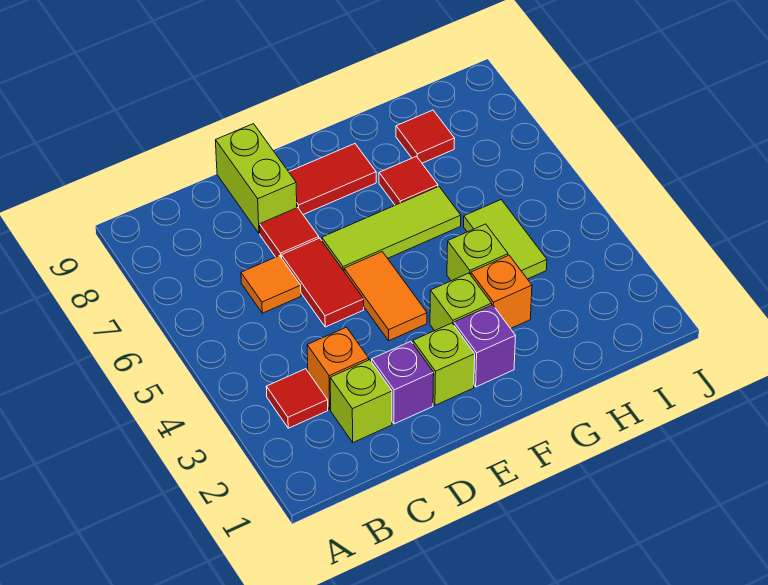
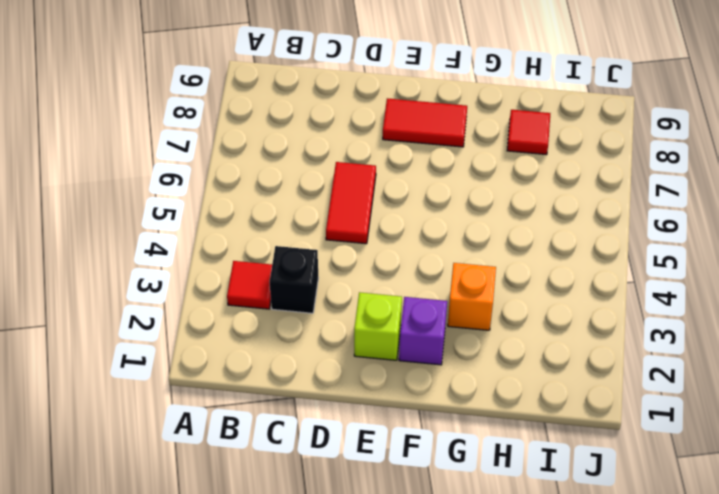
black 1x1 brick [270,246,318,313] -> orange 1x1 brick [307,327,369,410]
none -> lime 1x1 brick [330,360,392,442]
none -> orange 1x1 tile [241,256,301,313]
none -> purple 1x1 brick [372,341,434,424]

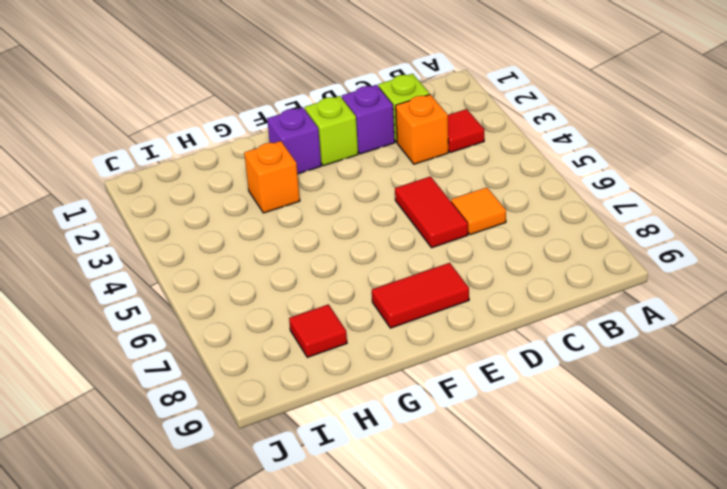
none -> red 1x1 tile [260,208,319,258]
none -> lime 1x2 brick [215,124,297,233]
none -> orange 1x2 tile [344,252,427,341]

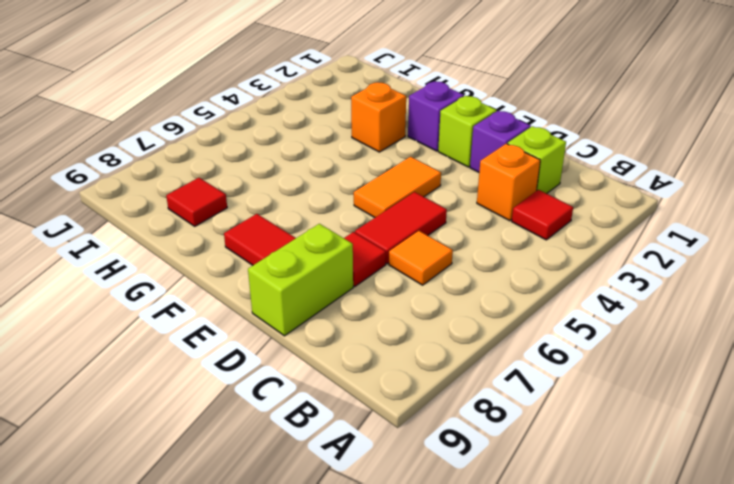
none -> lime 1x3 tile [322,187,461,271]
none -> lime 1x1 brick [430,273,492,331]
none -> lime 1x1 brick [447,224,508,281]

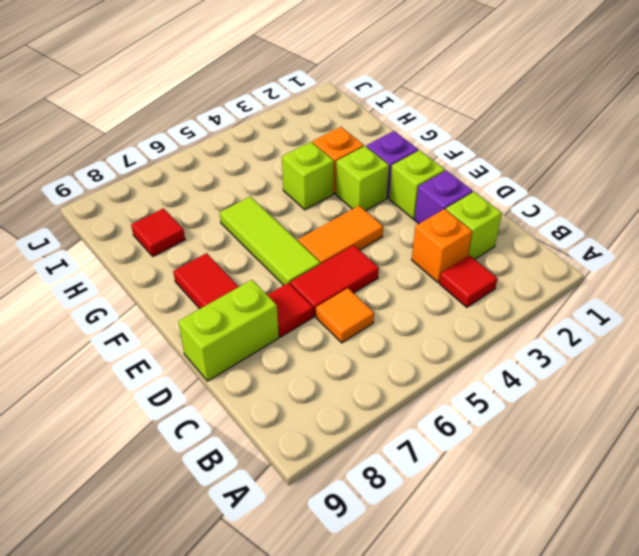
none -> red 1x1 tile [379,156,438,205]
none -> lime 1x2 tile [464,200,547,279]

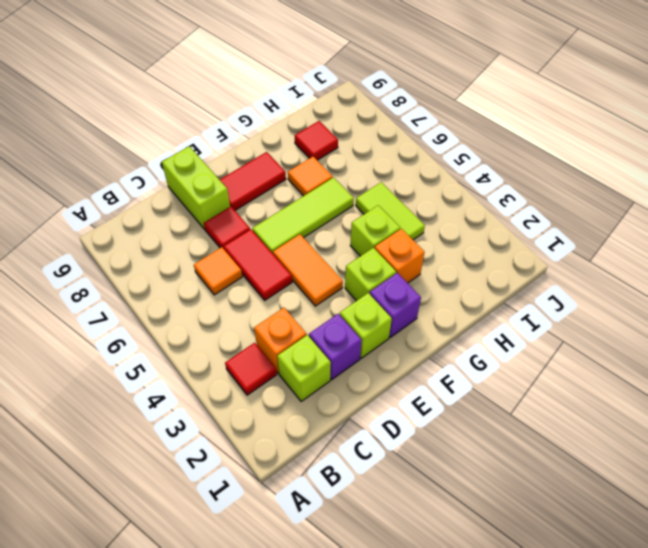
orange 1x1 tile [288,157,333,196] -> red 1x1 tile [379,156,438,205]

